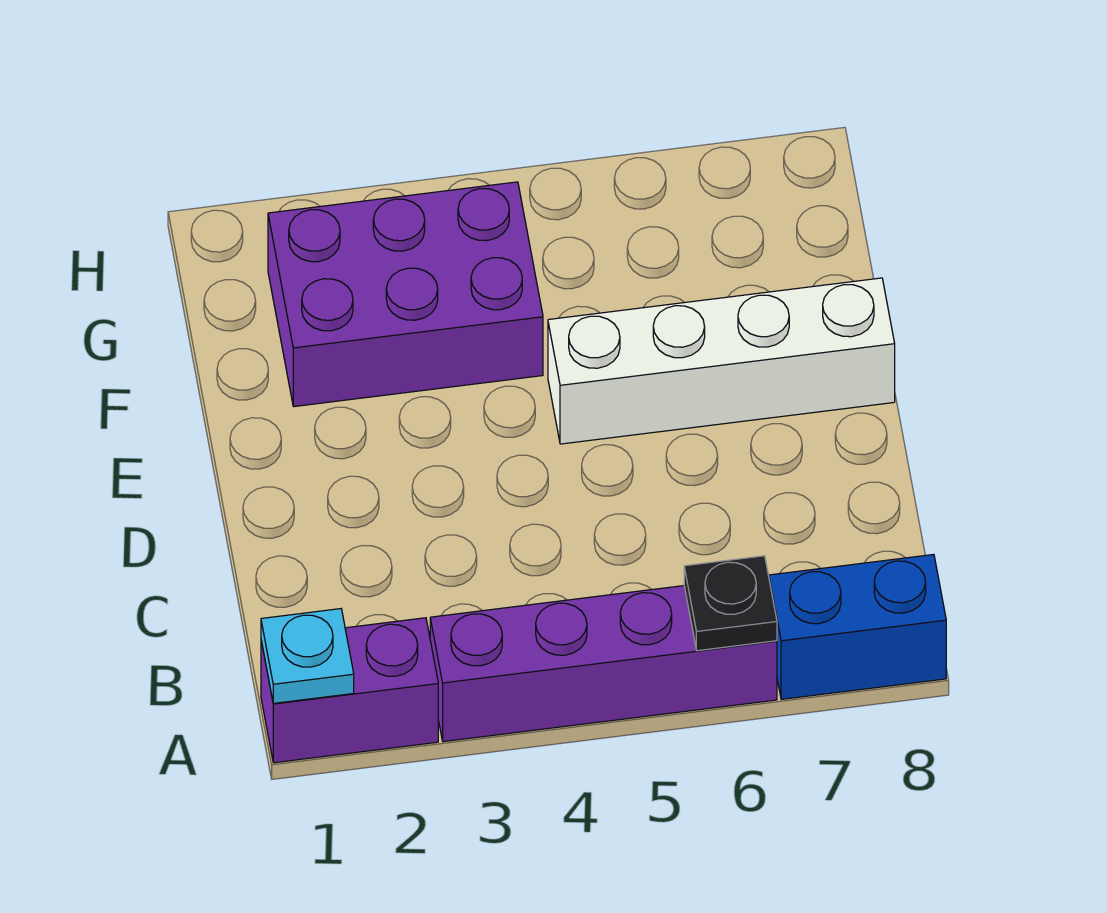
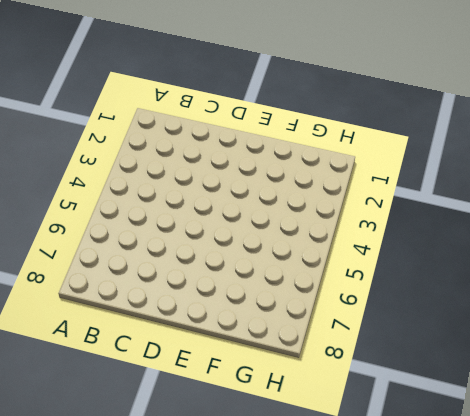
none -> purple 1x2 brick [261,618,438,763]
none -> purple 1x4 brick [430,586,777,742]

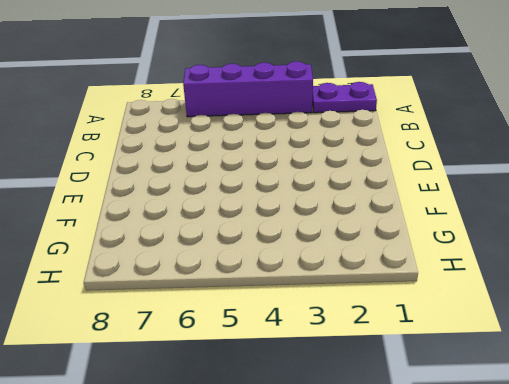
purple 1x2 plate [312,82,377,113] -> purple 1x2 brick [261,618,438,763]
none -> blue 1x2 brick [769,554,946,699]
none -> white 1x4 brick [548,278,895,444]

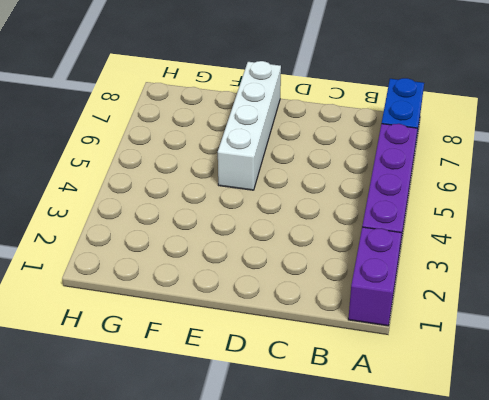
none -> purple 2x3 brick [268,182,543,407]
none -> cyan 1x1 plate [261,609,354,703]

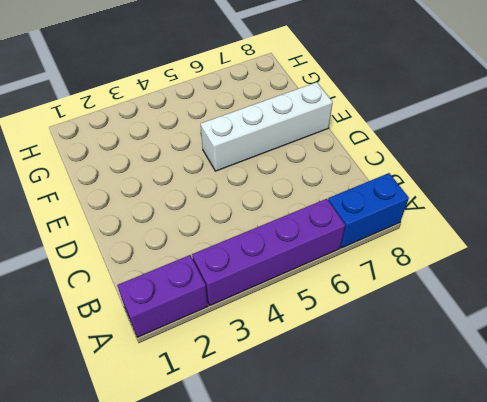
none -> purple 2x3 brick [268,182,543,407]
none -> cyan 1x1 plate [261,609,354,703]

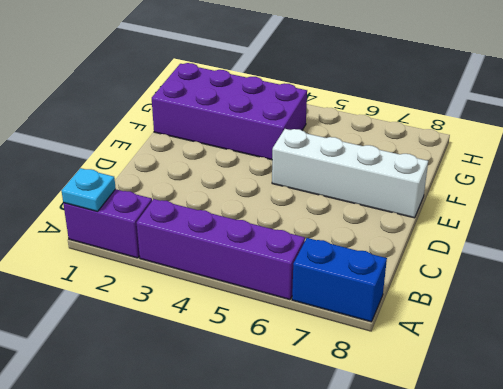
purple 2x4 brick [152,63,307,160] -> purple 2x3 brick [268,182,543,407]
none -> black 1x1 plate [684,556,777,651]

